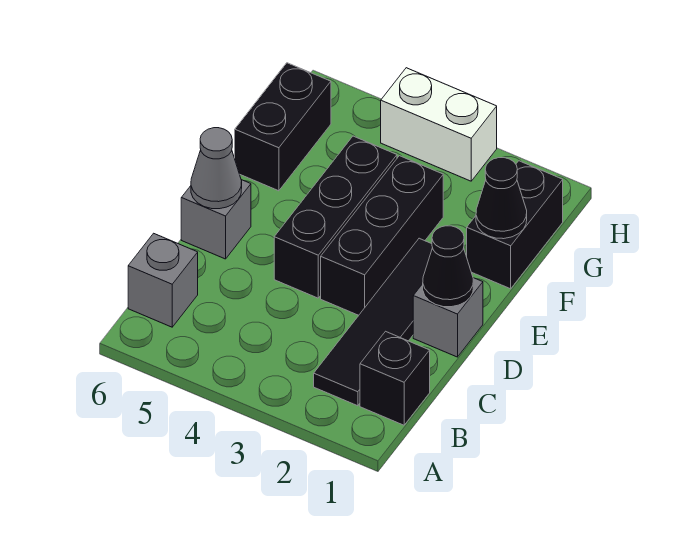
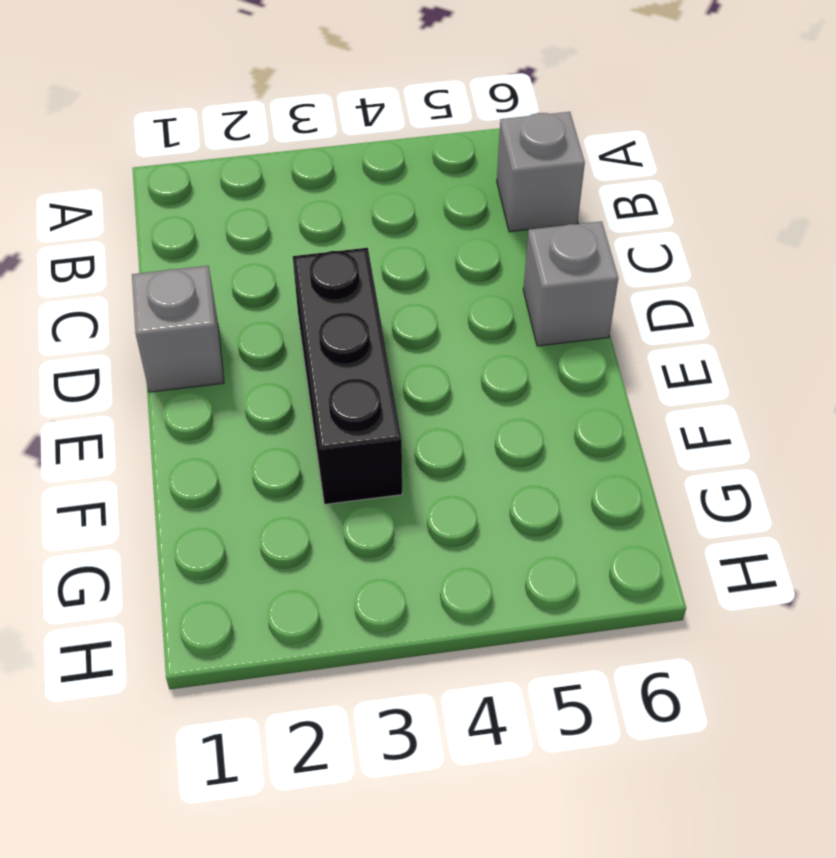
none -> black 1x1 brick [360,331,430,425]
none -> black 1x4 tile [314,238,433,406]
none -> black 1x3 brick [274,136,397,298]

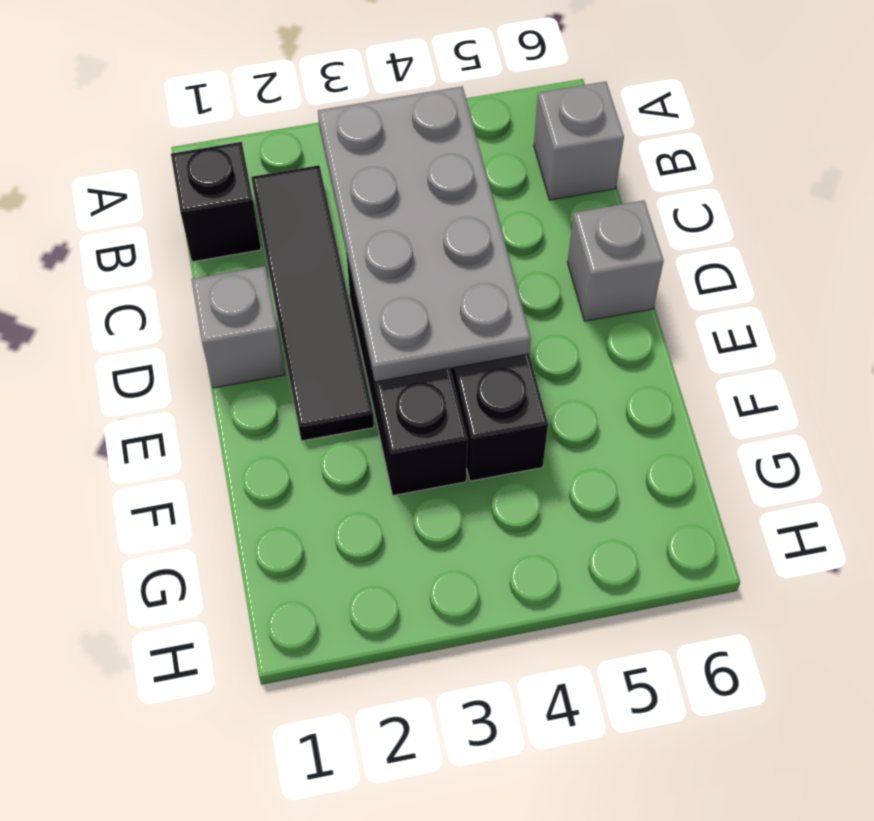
grey 2x4 plate [318,86,531,382] -> none
none -> black 1x2 brick [467,161,563,289]
none -> black 1x2 brick [235,63,331,191]
none -> white 1x2 brick [381,68,497,181]

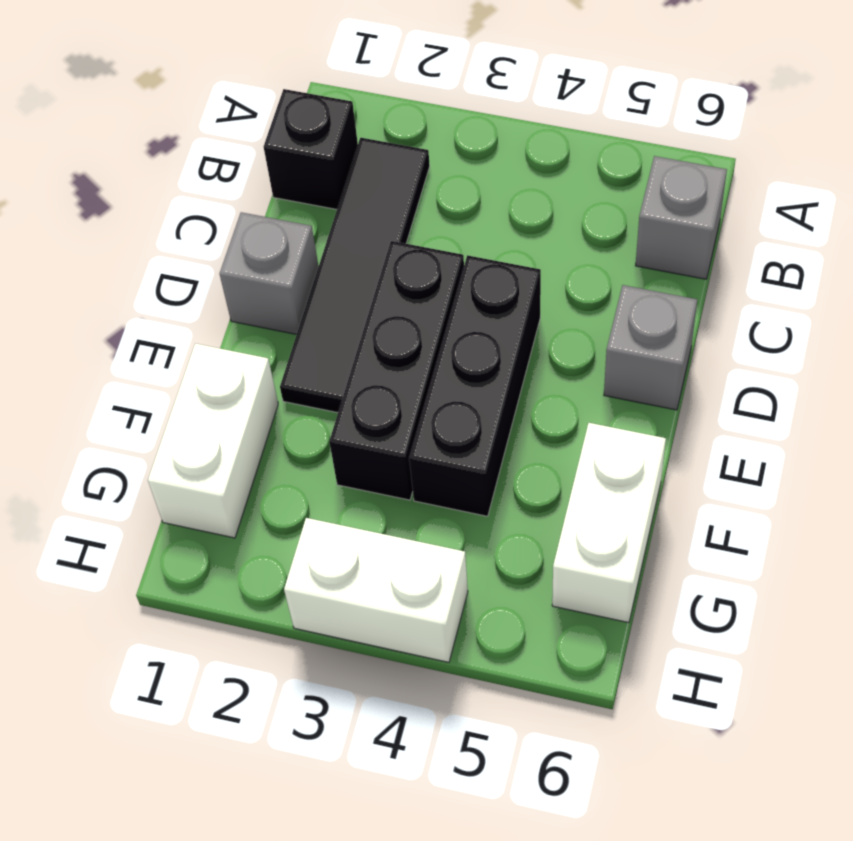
white 1x2 brick [148,344,278,538] -> black 1x2 brick [467,161,563,289]
white 1x2 brick [552,423,666,623] -> black 1x2 brick [235,63,331,191]
none -> black 1x1 cone [423,226,473,307]
none -> grey 1x1 cone [191,128,242,209]
none -> black 1x1 cone [476,158,527,239]

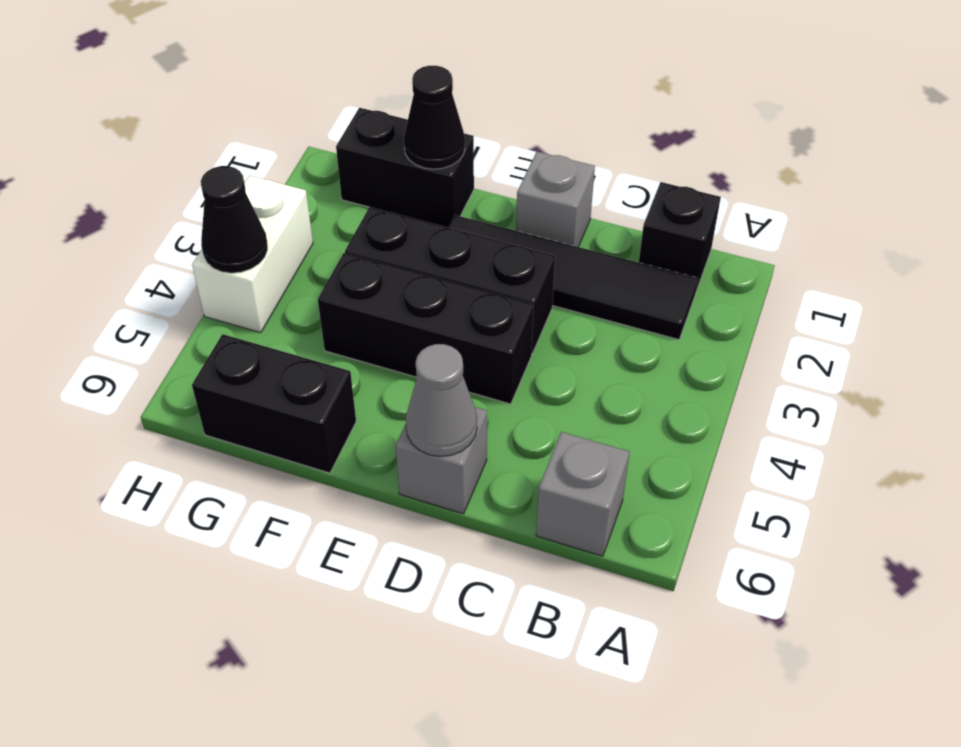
black 1x1 cone [201,166,268,273] -> black 1x1 cone moved to [423,226,473,307]

